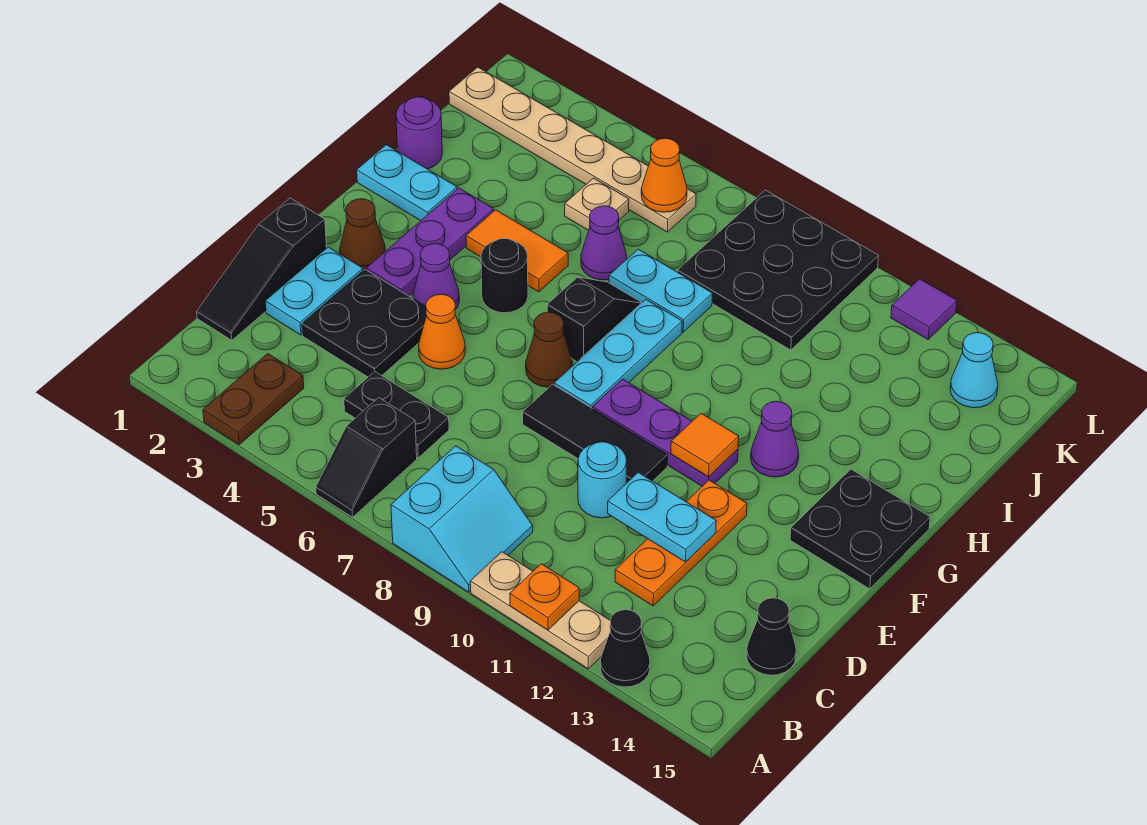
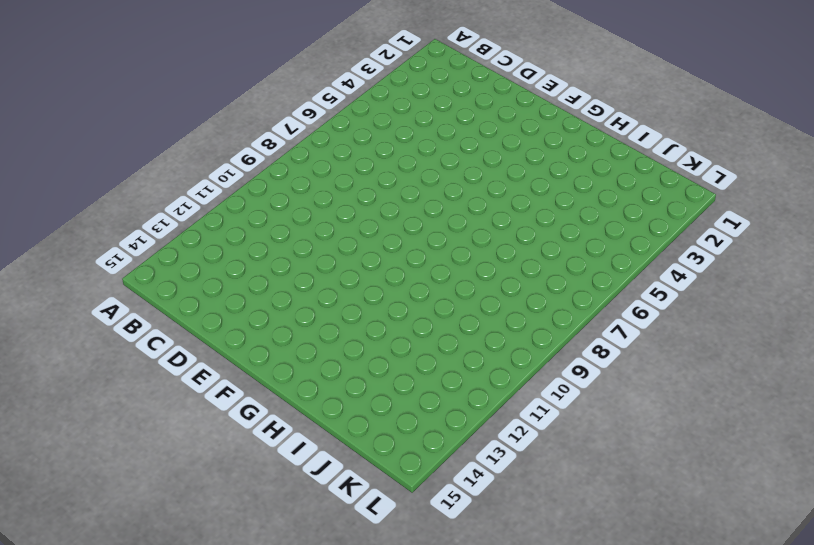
none -> brown 1x2 plate [203,354,304,444]
none -> black 1x2 slope [316,398,417,517]
none -> cyan 2x2 slope [391,446,533,592]
none -> tan 1x3 plate [470,552,610,669]

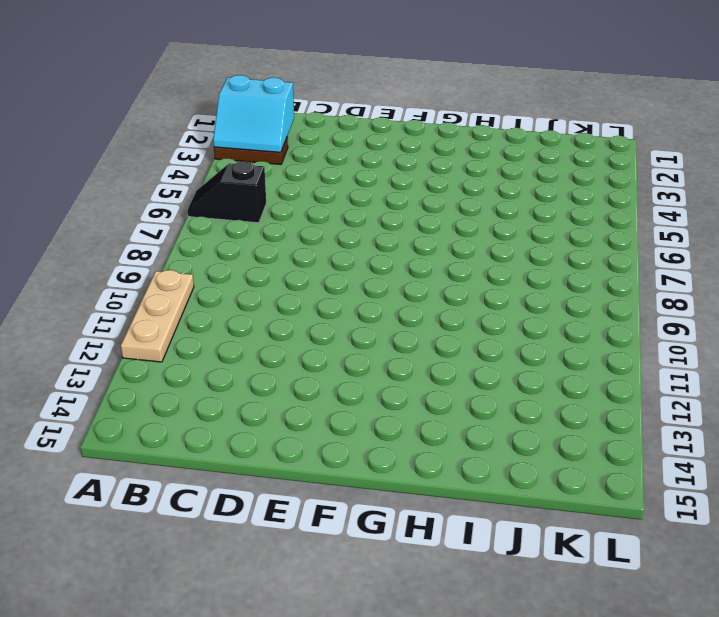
cyan 2x2 slope [213,75,294,152] -> cyan 2x2 slope moved to [391,446,533,592]
none -> black 1x1 cone [600,610,650,687]
none -> black 1x3 slope [197,198,327,340]
none -> black 1x2 plate [344,372,449,458]
none -> orange 1x3 plate [615,480,747,606]

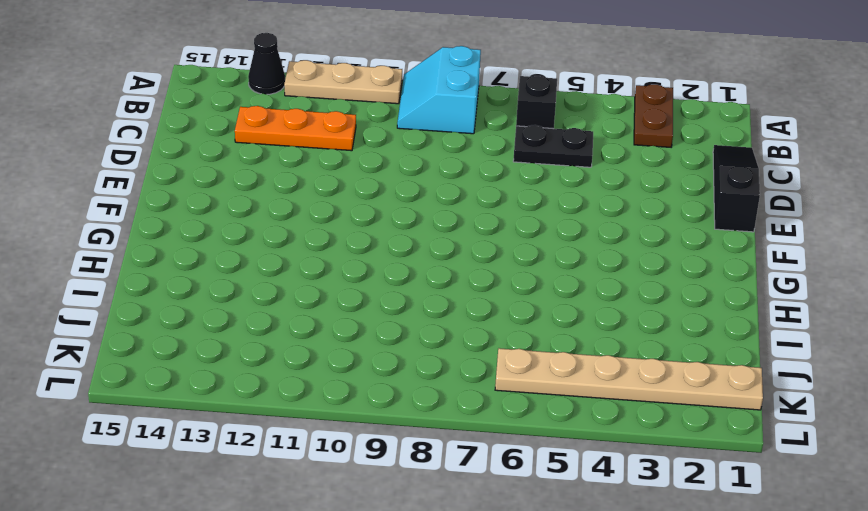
orange 1x3 plate [235,106,356,151] -> orange 1x3 plate turned to [615,480,747,606]
none -> black 1x1 cone [747,598,796,675]
none -> cyan 1x2 plate [265,247,363,335]
none -> black 2x2 plate [302,270,426,377]
none -> cyan 1x1 round brick [578,442,627,518]

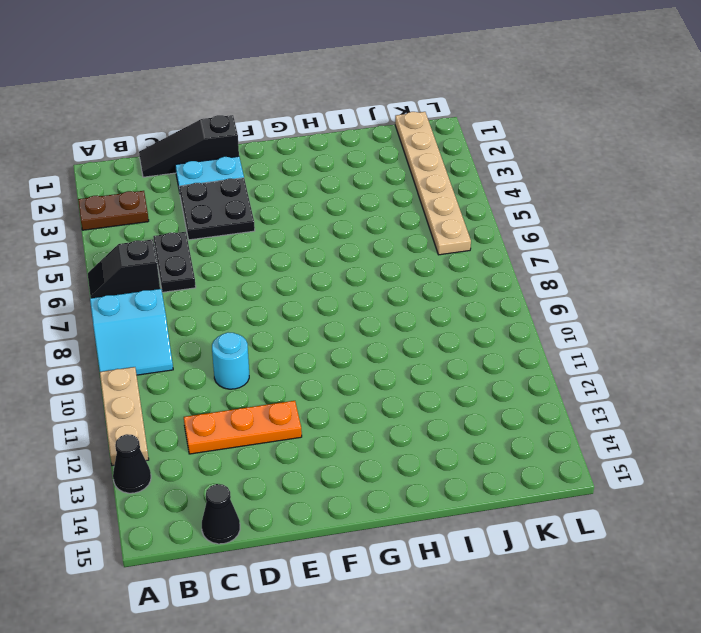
none -> orange 1x1 cone [419,294,465,369]
none -> black 1x3 tile [522,384,667,483]
none -> brown 1x1 cone [340,199,385,270]
none -> purple 1x3 plate [366,188,494,296]

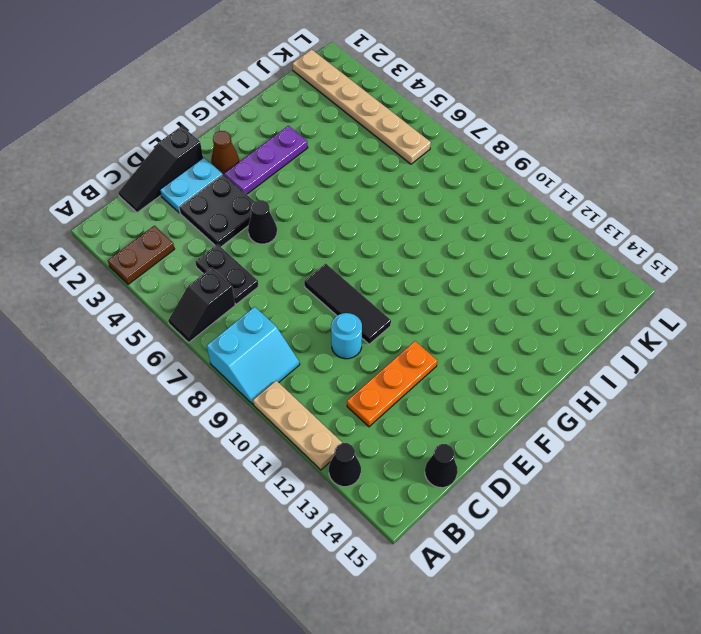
black 1x1 cone [248,200,277,244] -> orange 1x1 cone [419,294,465,369]
none -> purple 1x1 cone [413,244,459,310]
none -> brown 1x1 cone [526,312,573,387]
none -> cyan 1x3 plate [554,299,682,409]
none -> purple 1x3 plate [593,379,738,486]

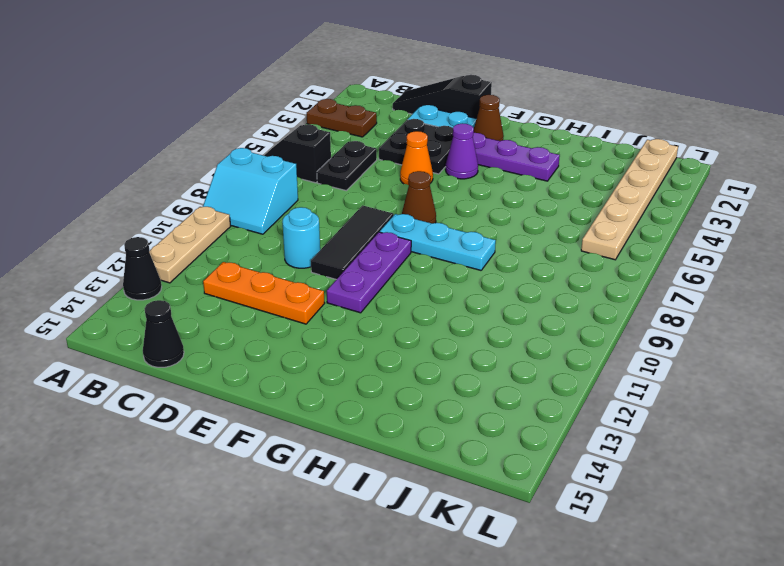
none -> black 2x2 plate [790,469,930,589]
none -> black 1x1 round brick [481,239,528,313]
none -> black 1x2 slope [547,277,642,362]
none -> purple 1x1 cone [751,401,799,477]

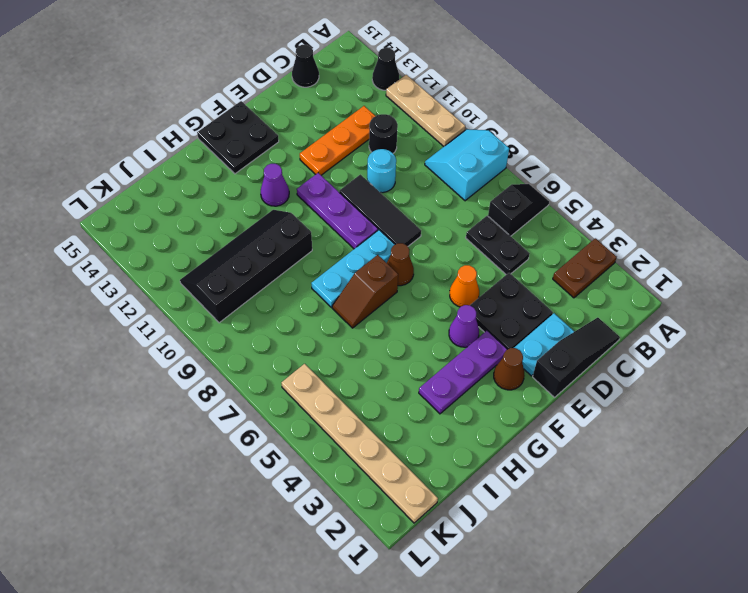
black 1x1 round brick [369,114,398,153] -> black 1x1 round brick moved to [481,239,528,313]
brown 1x2 slope [332,255,398,328] -> black 1x2 slope [547,277,642,362]
black 2x4 slope [180,210,312,323] -> black 3x3 plate [677,190,879,350]
none -> cyan 1x2 plate [357,145,457,221]
none -> orange 1x2 tile [466,210,568,292]
none -> purple 1x1 round brick [396,97,442,169]
none -> purple 1x1 cone [581,206,627,280]

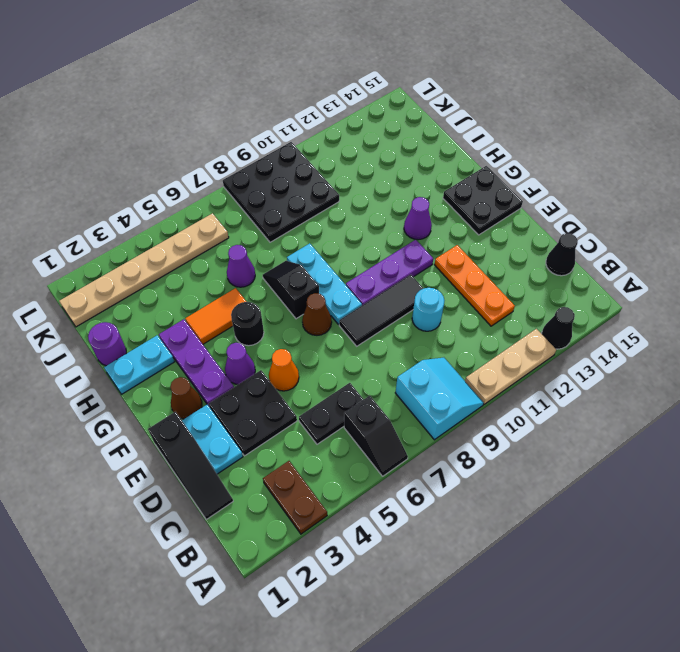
none -> cyan 1x2 plate [609,249,712,332]
none -> tan 1x1 plate [565,178,629,230]
none -> cyan 1x1 cone [950,333,998,408]
none -> purple 1x1 tile [891,279,957,339]

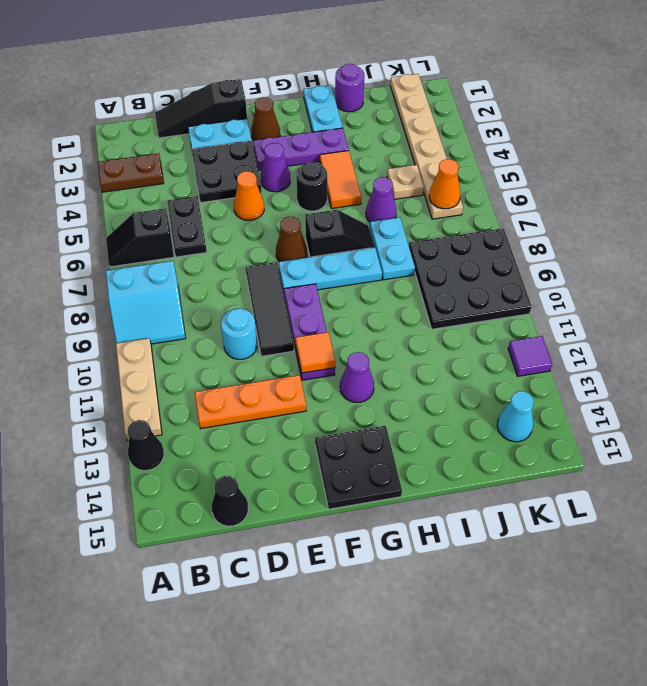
none -> orange 1x1 plate [510,564,579,630]
none -> cyan 1x2 plate [608,473,716,562]

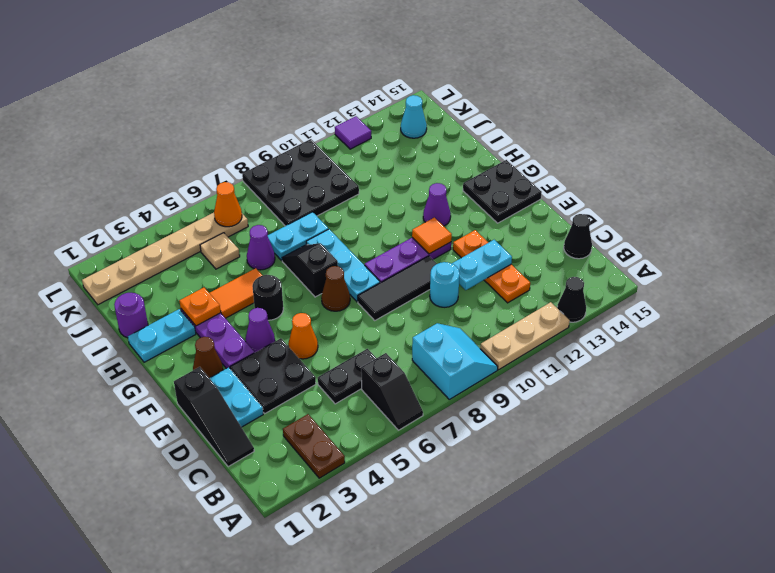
orange 1x1 plate [179,288,221,326] -> orange 1x1 plate moved to [510,564,579,630]

